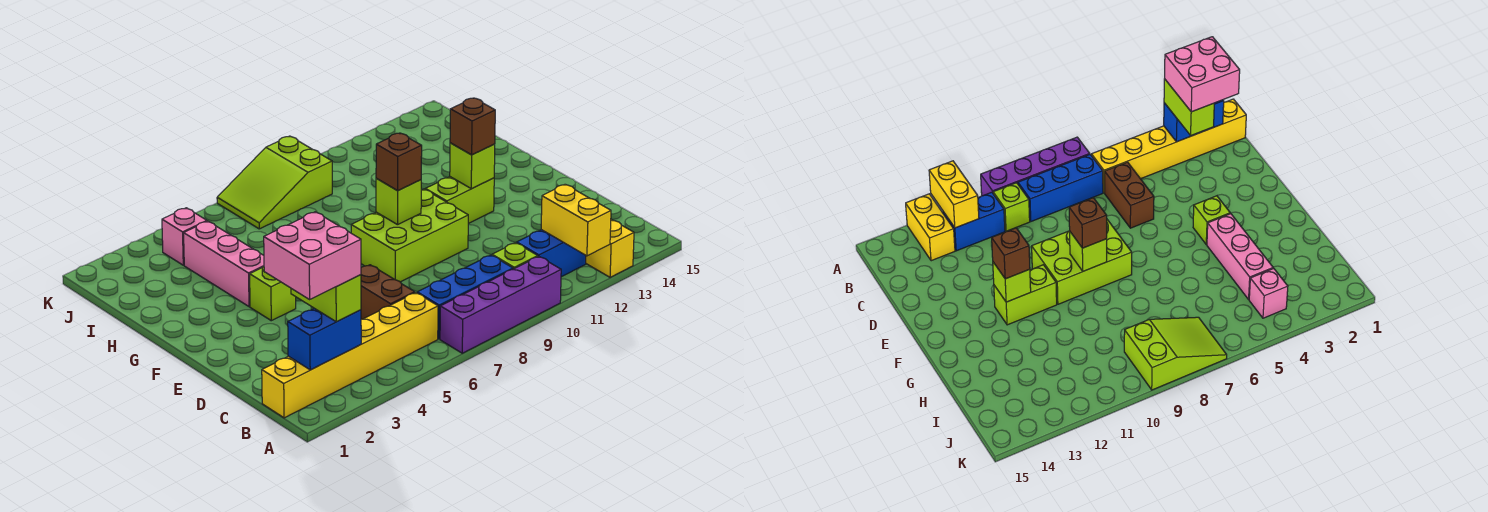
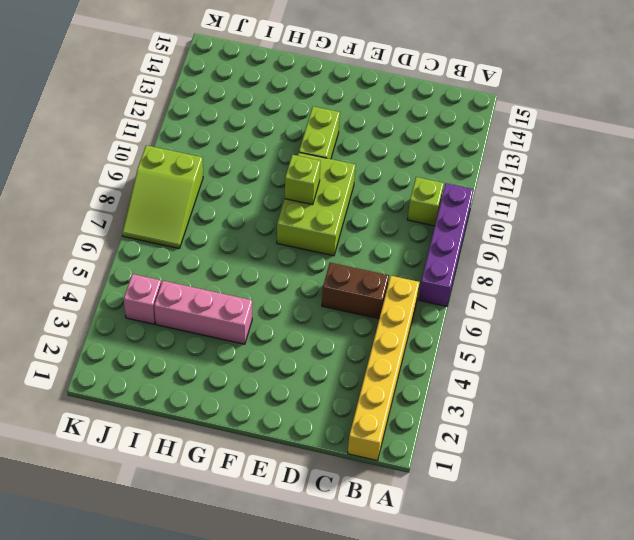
none -> yellow 1x2 brick [586,219,634,277]
none -> blue 1x3 brick [417,255,513,339]
none -> blue 1x2 brick [517,230,586,277]

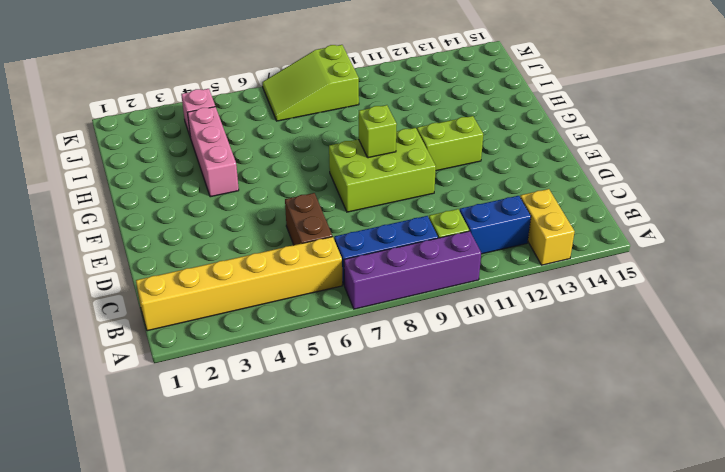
none -> lime 1x1 brick [250,266,296,321]
none -> yellow 1x2 brick [541,184,611,256]
none -> blue 1x2 brick [288,308,361,370]

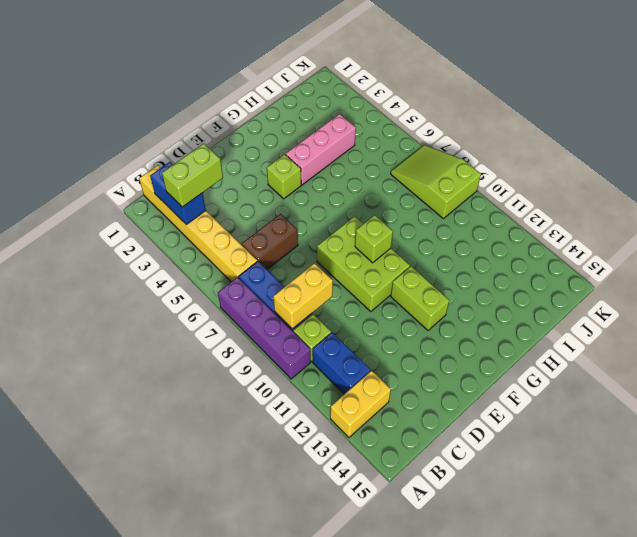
yellow 1x2 brick [273,263,333,329] -> yellow 1x2 brick moved to [541,184,611,256]
none -> pink 1x1 brick [162,208,207,265]
none -> lime 1x1 brick [450,143,495,189]
none -> brown 1x1 brick [376,133,422,191]

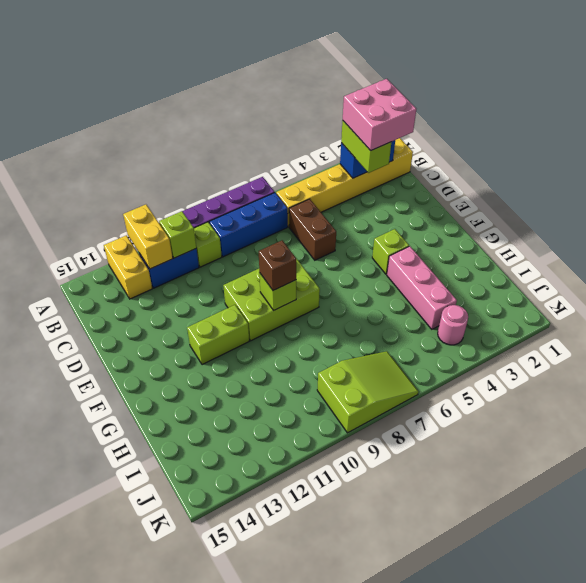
lime 1x1 brick [159,211,196,258] -> lime 1x1 brick moved to [450,143,495,189]
pink 1x1 round brick [438,305,468,345] -> pink 1x1 brick [162,208,207,265]
none -> brown 1x1 brick [450,98,495,155]

